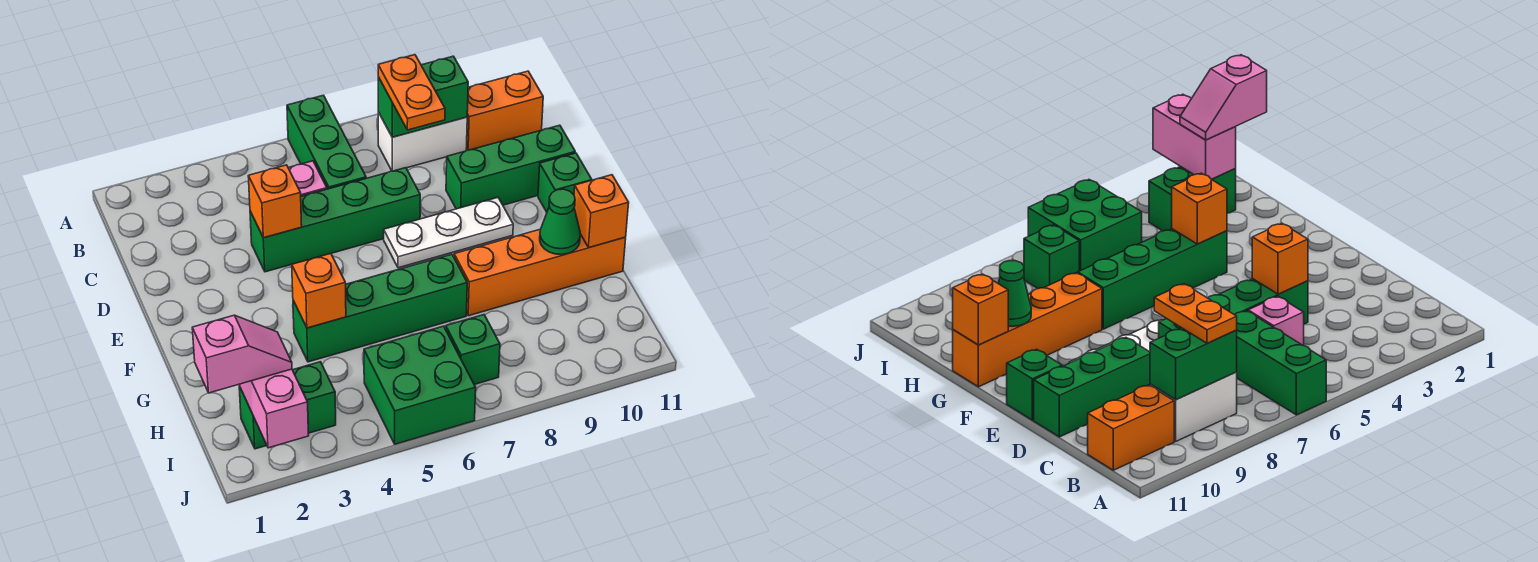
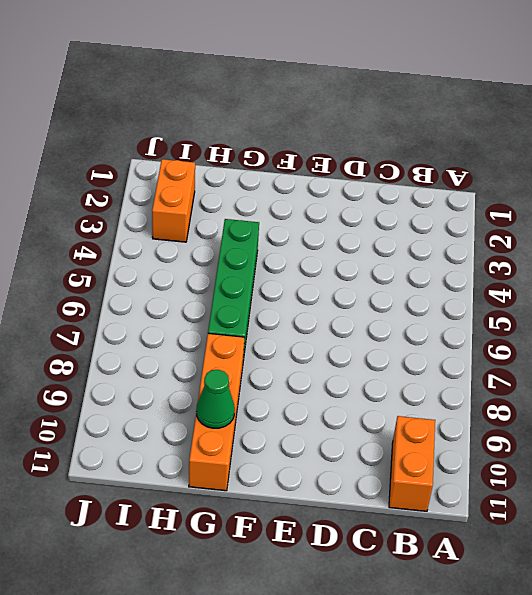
orange 1x2 brick [152,159,195,242] -> green 1x2 brick [239,362,336,449]
none -> green 1x3 brick [287,95,366,189]
none -> white 1x2 brick [378,112,467,171]
none -> pink 1x1 brick [289,161,327,196]

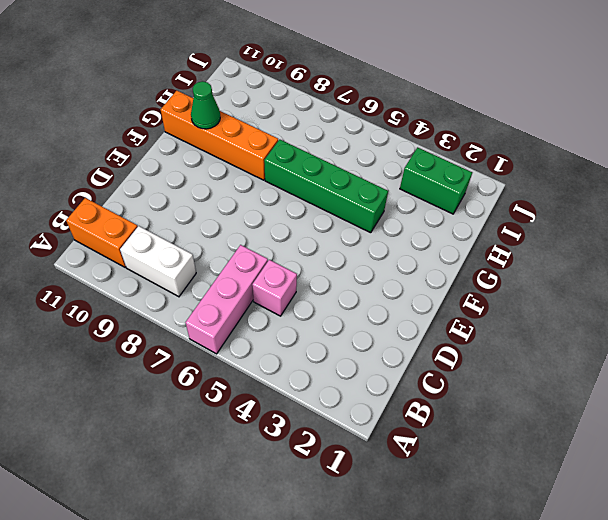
pink 1x3 brick [185,245,268,354] -> green 1x3 brick [287,95,366,189]
none -> green 1x4 brick [250,168,420,272]
none -> green 1x3 brick [446,125,575,209]
none -> white 1x3 plate [384,198,513,268]

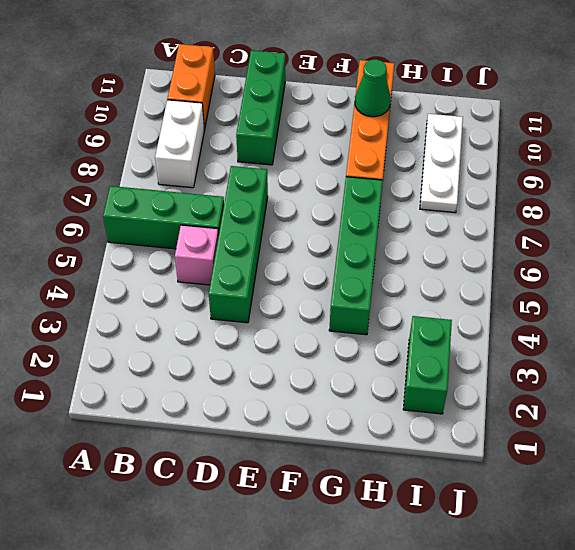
white 1x3 plate [420,114,463,213] -> white 1x3 plate moved to [384,198,513,268]
none -> green 1x1 brick [538,153,592,212]
none -> green 2x2 brick [364,326,476,444]
none -> green 1x1 brick [446,315,500,385]

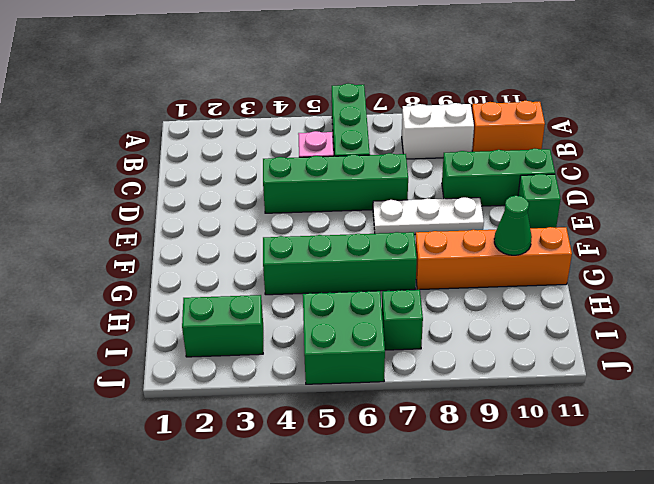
none -> green 1x2 brick [378,56,468,137]
none -> orange 1x1 brick [248,165,302,238]
none -> orange 1x1 brick [292,254,346,328]

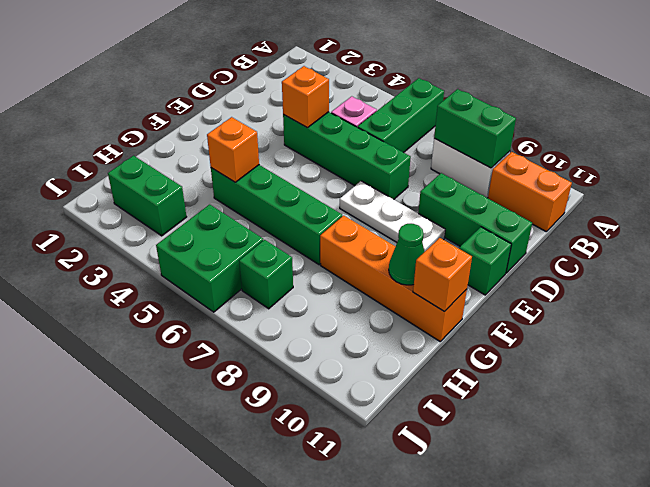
none -> pink 1x2 brick [239,369,309,448]
none -> orange 1x2 plate [378,55,445,130]
none -> pink 1x2 slope [192,315,292,393]

